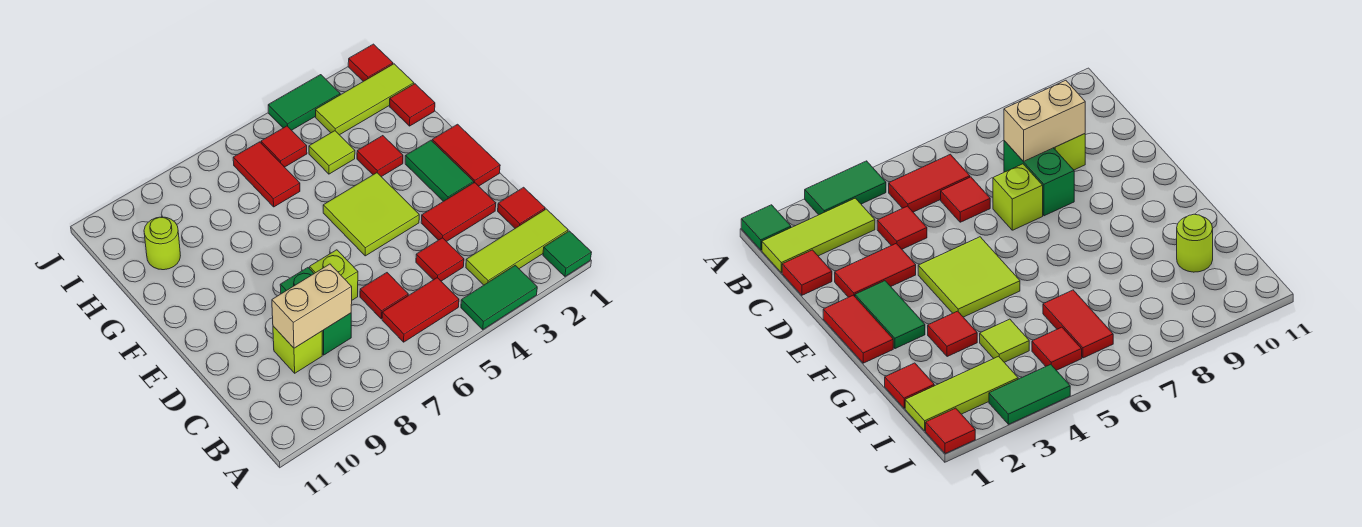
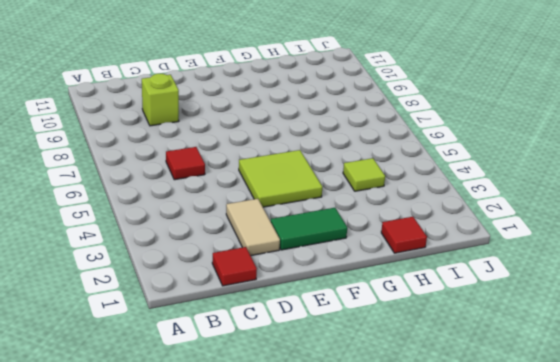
tan 1x2 tile [226,199,280,256] -> red 1x2 tile [421,182,496,242]
none -> green 1x1 tile [543,231,592,276]
none -> green 1x2 tile [461,265,537,329]
none -> lime 1x3 tile [466,209,568,285]

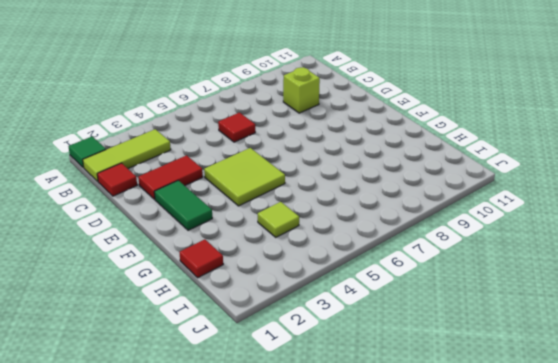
none -> green 1x2 tile [461,265,537,329]
none -> red 1x2 tile [382,278,459,342]
none -> red 1x1 tile [416,238,464,281]

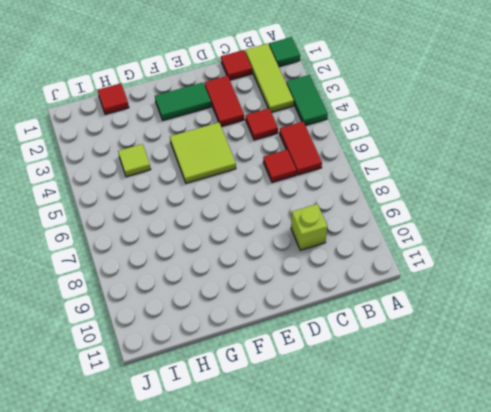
none -> green 1x2 brick [280,268,351,355]
none -> lime 1x1 brick [310,250,358,300]
none -> red 1x2 tile [432,124,500,186]

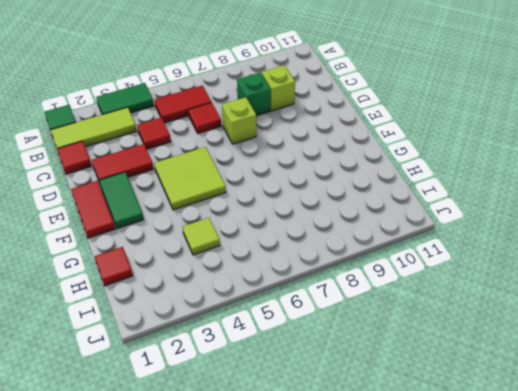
green 1x1 brick [237,73,271,116] -> green 1x2 brick [280,268,351,355]
none -> red 1x1 tile [357,136,403,177]
none -> red 1x2 tile [233,142,300,207]
none -> lime 1x1 round brick [144,217,180,270]

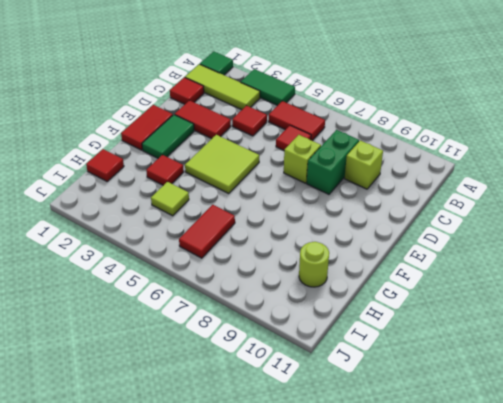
none -> lime 1x3 tile [316,64,414,135]
none -> red 1x1 tile [261,126,307,167]
none -> red 1x1 tile [348,44,393,81]

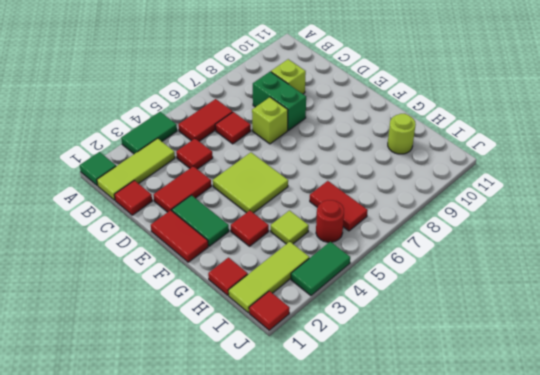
red 1x1 round brick [316,200,344,242] -> red 1x1 tile [261,126,307,167]
none -> tan 1x2 brick [272,264,352,348]

